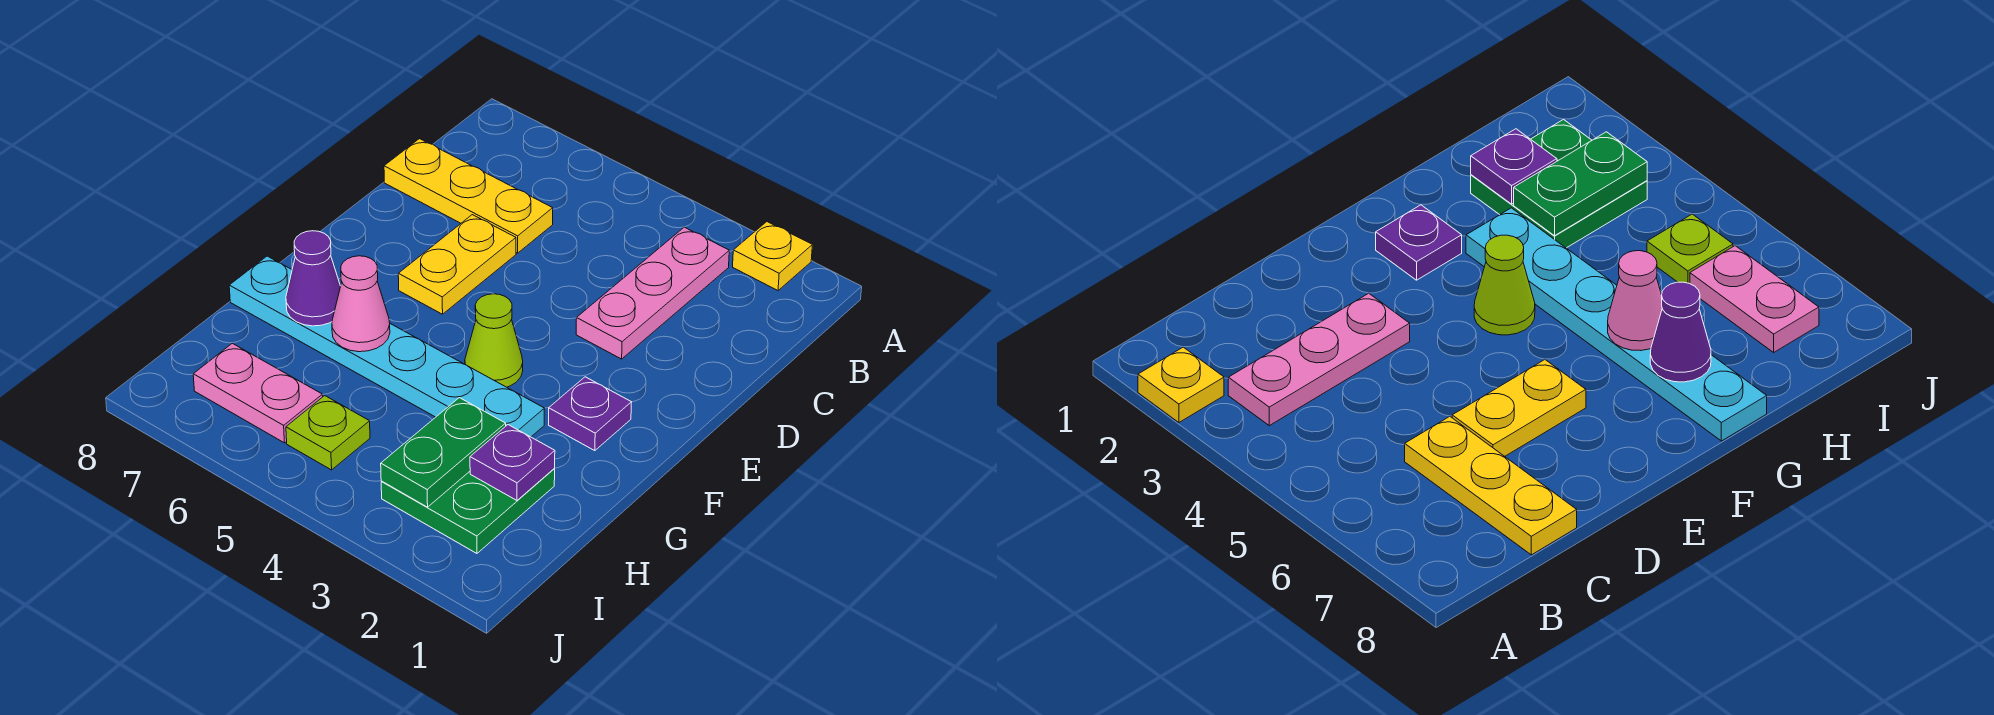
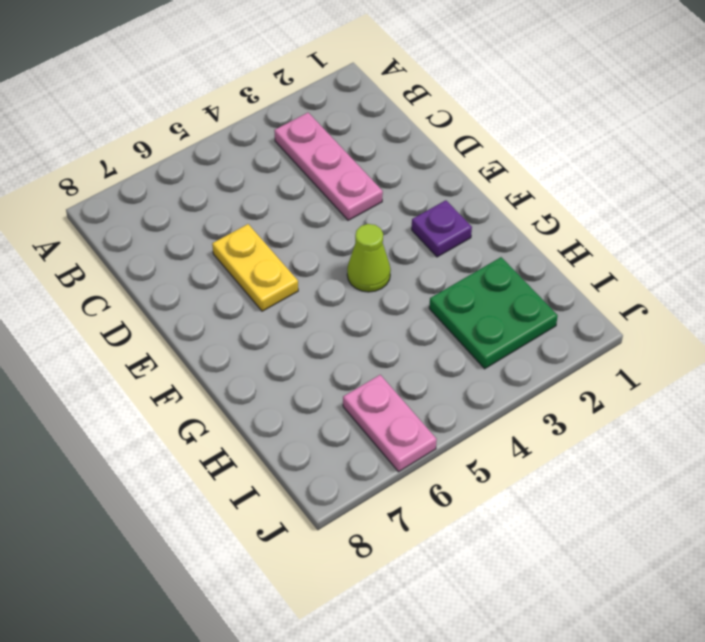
pink 1x2 plate [343,375,437,472] -> pink 1x2 plate turned to [193,343,323,443]
none -> yellow 1x1 plate [733,222,812,291]
none -> yellow 1x3 plate [384,139,553,253]
none -> cyan 1x6 plate [229,256,545,437]

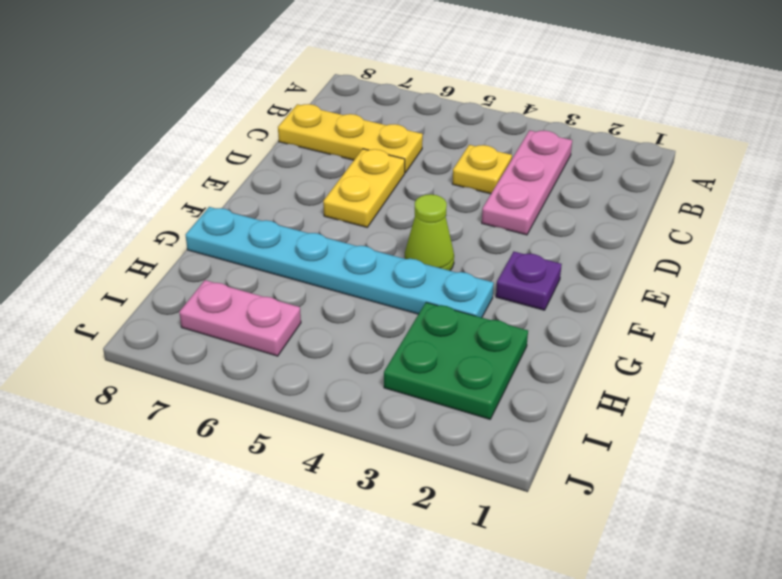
yellow 1x1 plate [452,145,512,194] -> yellow 1x1 plate moved to [733,222,812,291]
none -> lime 1x1 plate [286,396,370,470]
none -> pink 1x1 cone [332,256,390,352]
none -> purple 1x1 cone [286,231,341,326]

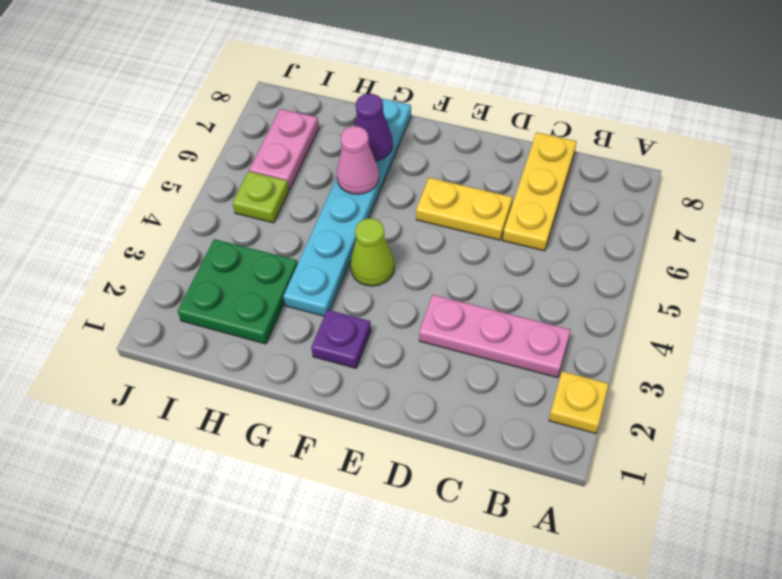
none -> purple 1x1 plate [470,425,555,500]
none -> green 1x2 plate [381,398,506,507]

